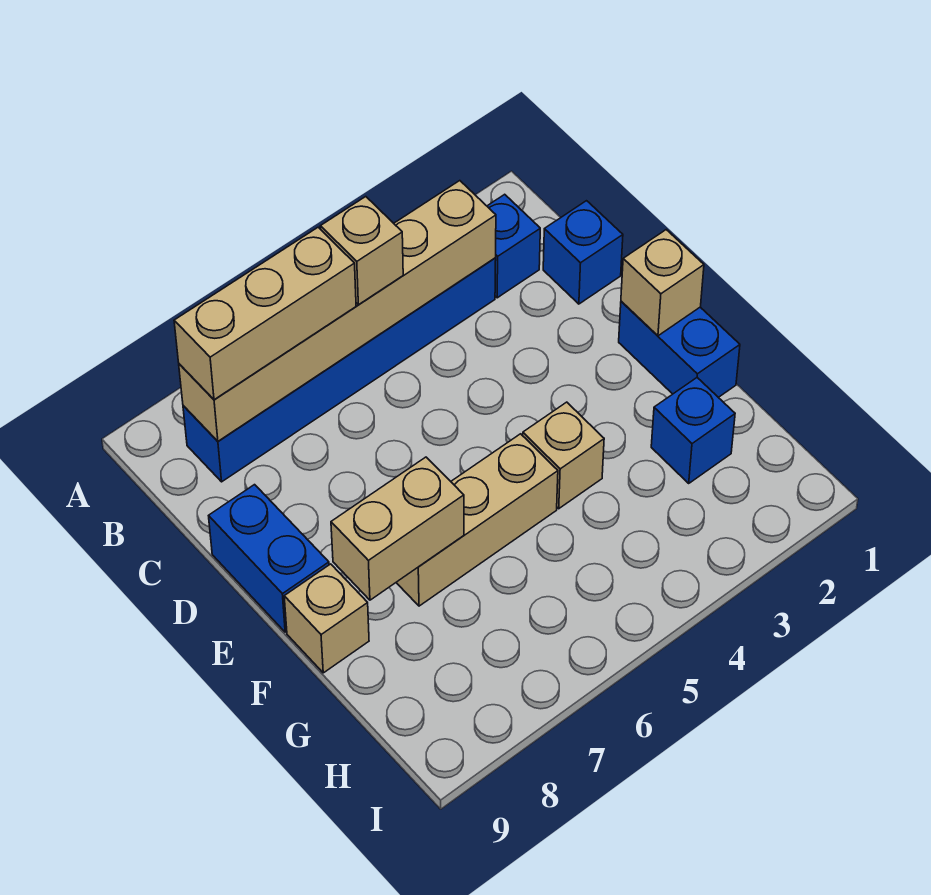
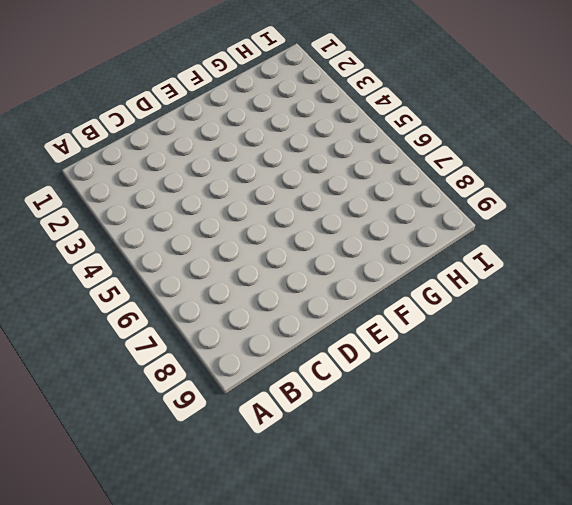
none -> blue 1x1 brick [487,194,540,298]
none -> blue 1x6 brick [183,258,496,482]
none -> blue 1x1 brick [543,201,623,304]

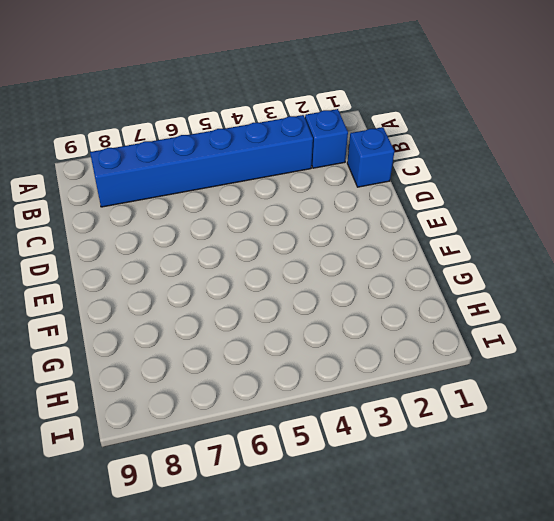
none -> blue 1x2 brick [209,485,329,632]
none -> blue 1x2 brick [619,301,740,397]
none -> tan 1x1 brick [523,402,604,509]

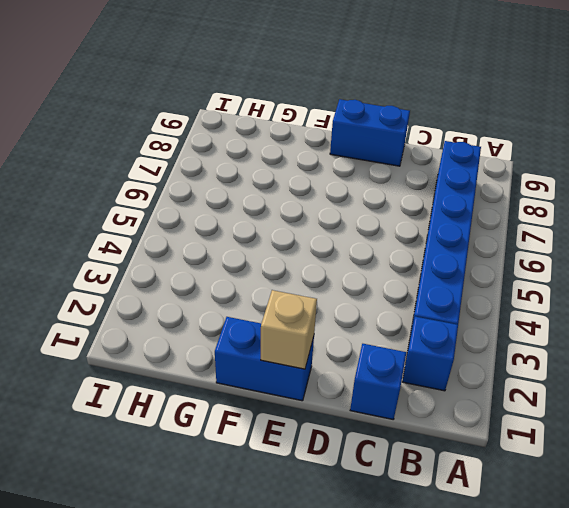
none -> tan 1x1 brick [523,402,604,509]
none -> tan 1x3 brick [396,434,558,606]
none -> tan 1x1 brick [284,564,369,673]

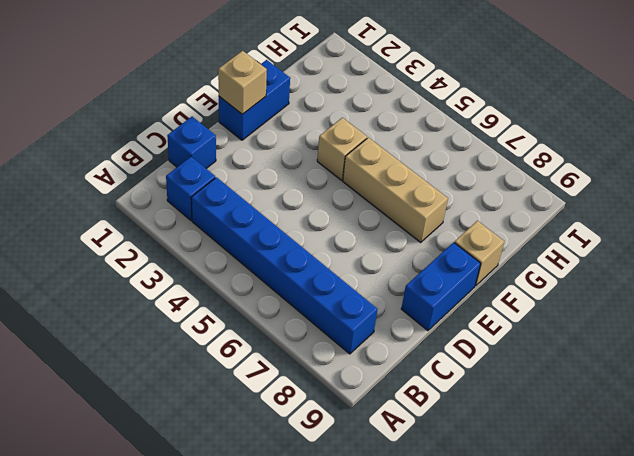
none -> blue 1x1 brick [651,378,735,483]
none -> tan 1x6 brick [179,181,496,441]
none -> tan 1x2 brick [331,457,464,600]

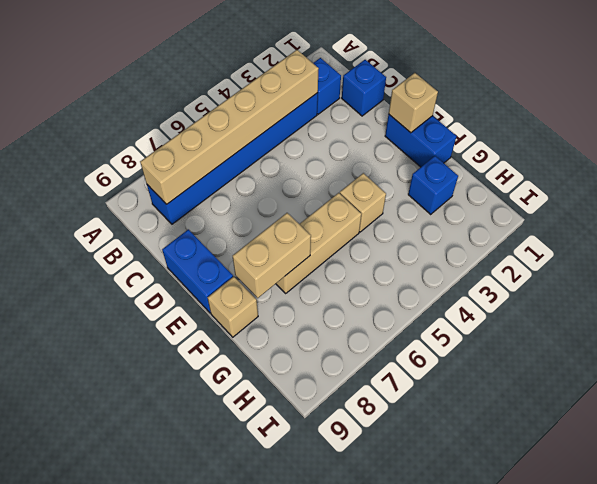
none -> tan 1x1 brick [320,197,403,305]
none -> tan 1x3 brick [174,227,356,400]

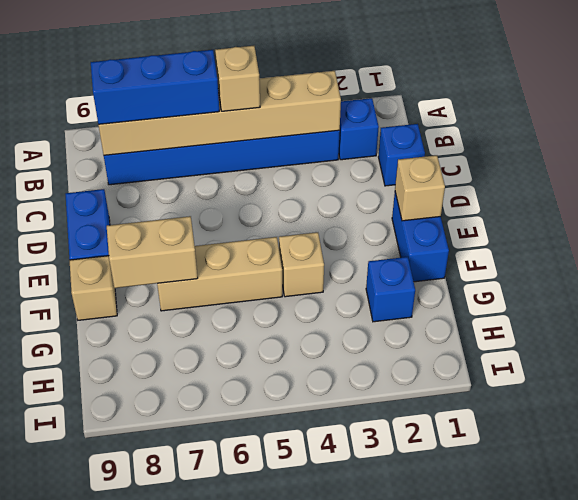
blue 1x3 brick [91,50,219,124] -> tan 1x3 brick [174,227,356,400]

